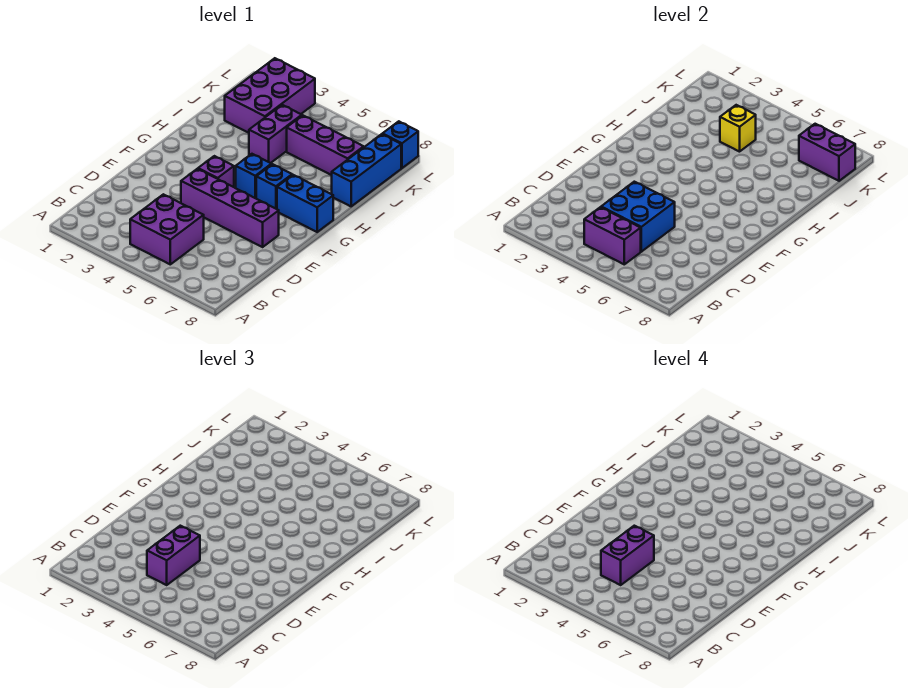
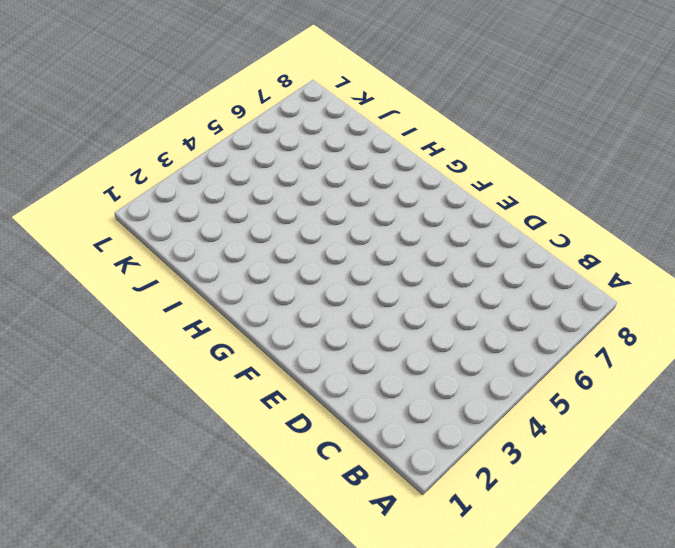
none -> purple 2x2 brick [130,194,204,264]
none -> purple 1x4 brick [181,169,279,247]
none -> purple 1x1 brick [198,156,234,187]

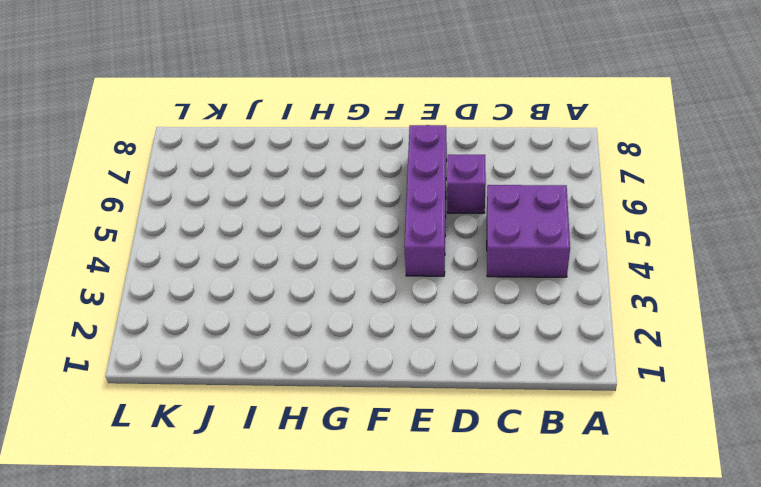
purple 1x1 brick [447,154,486,213] -> purple 1x1 brick moved to [198,156,234,187]
none -> blue 1x1 brick [236,154,272,198]
none -> blue 1x1 brick [256,164,292,209]
none -> blue 1x2 brick [277,175,333,232]

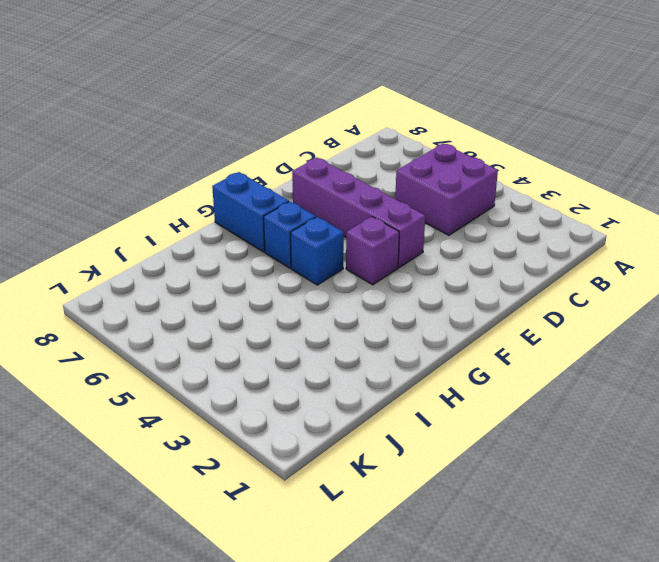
none -> purple 1x2 brick [249,105,302,163]
none -> blue 1x3 brick [332,134,401,206]
none -> purple 2x3 brick [225,58,315,133]

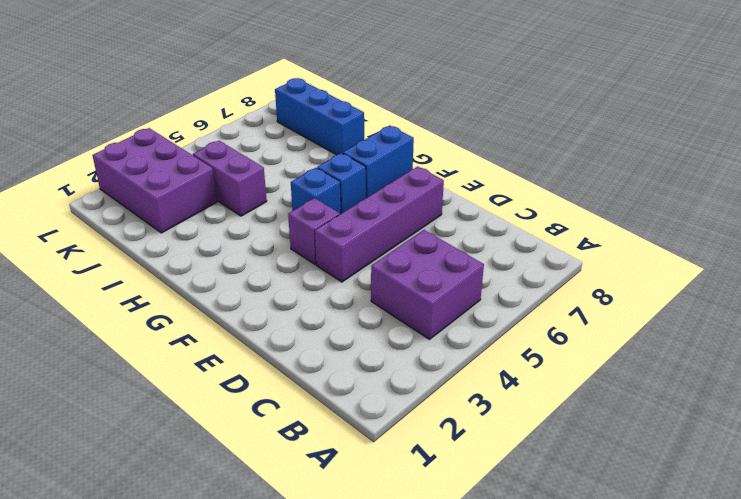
none -> purple 1x3 brick [287,115,364,175]
none -> blue 1x1 brick [383,121,418,168]
none -> purple 1x2 brick [584,207,641,264]

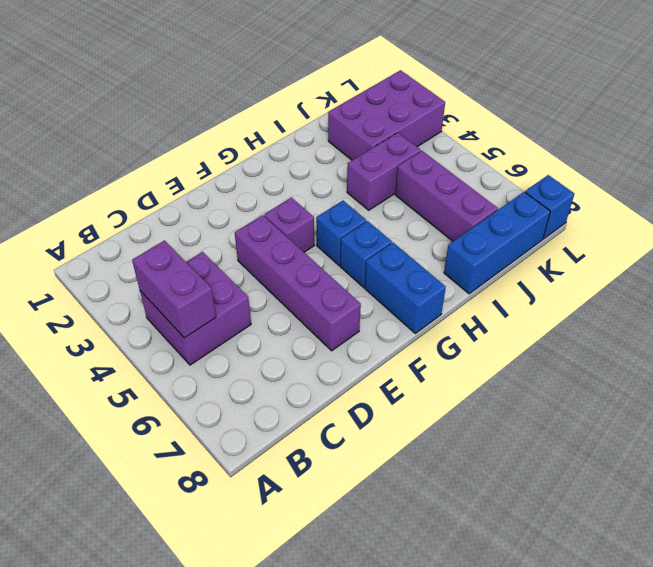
none -> blue 2x2 brick [601,182,675,252]
none -> yellow 1x1 brick [720,105,756,152]
none -> purple 1x2 brick [799,124,855,181]

